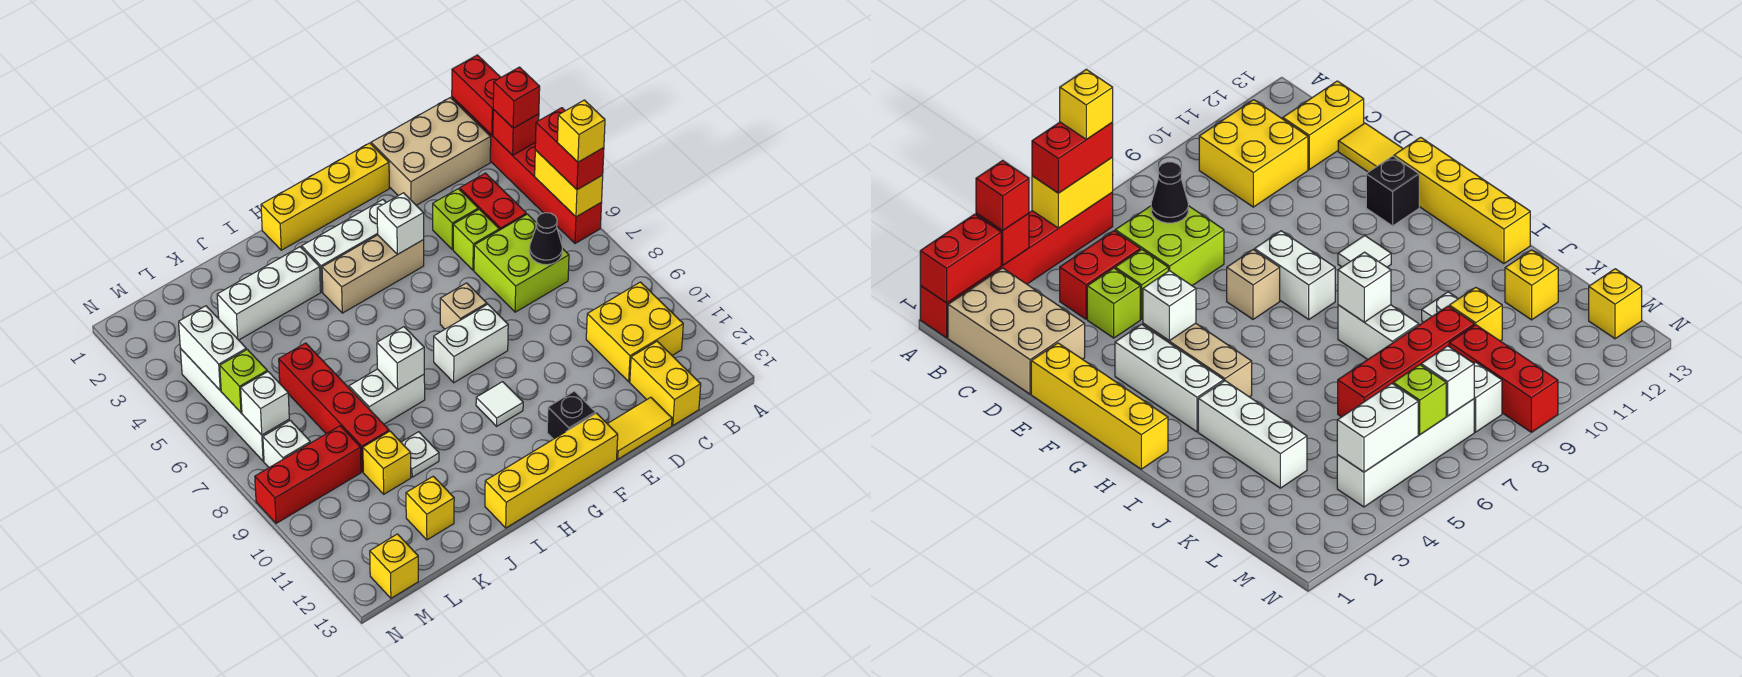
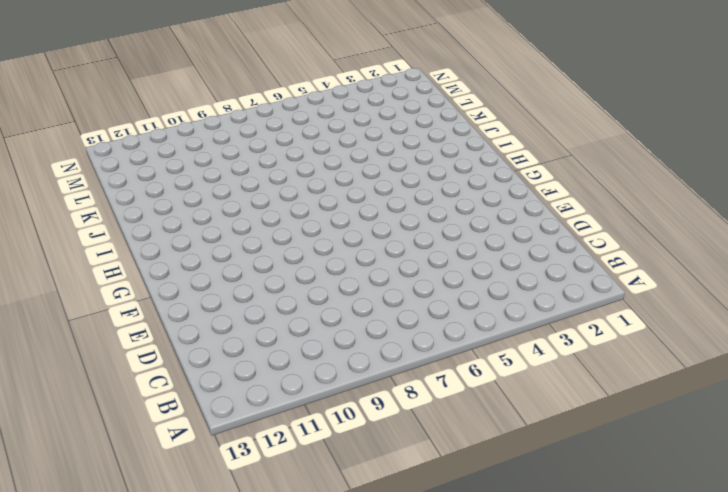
none -> red 1x6 brick [452,97,602,243]
none -> tan 2x3 brick [371,98,491,205]
none -> yellow 2x2 brick [586,282,683,382]
none -> red 1x2 brick [460,173,526,230]

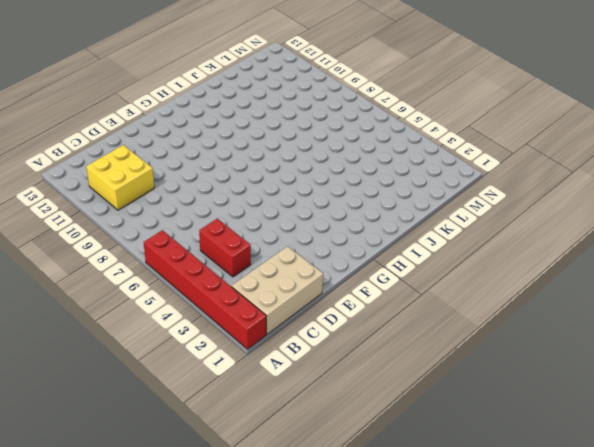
none -> lime 2x2 brick [474,214,569,312]
none -> yellow 1x2 brick [630,341,701,425]
none -> lime 1x1 brick [433,189,478,249]
none -> lime 1x1 brick [453,209,499,270]

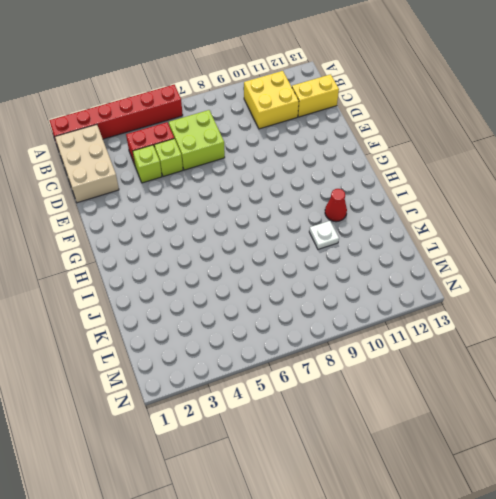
red 1x1 cone [325,189,347,222] -> none
none -> yellow 1x2 tile [608,397,672,459]
none -> yellow 1x4 brick [261,143,389,250]
none -> white 1x3 brick [302,200,386,292]
none -> tan 1x3 brick [322,235,424,313]

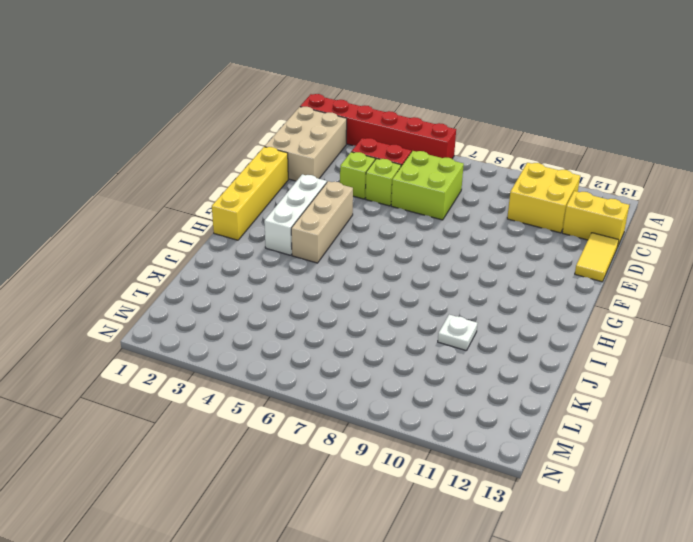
none -> tan 1x1 brick [440,283,487,329]
none -> white 1x2 brick [434,304,508,383]
none -> black 1x1 brick [547,391,596,439]
none -> yellow 1x4 brick [485,413,618,528]

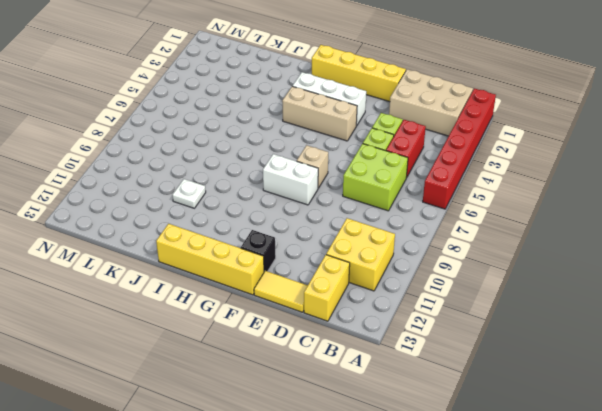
none -> white 1x1 tile [476,382,523,426]
none -> white 1x3 brick [217,247,321,340]
none -> white 1x2 brick [349,369,425,424]
none -> red 1x4 brick [279,343,389,472]

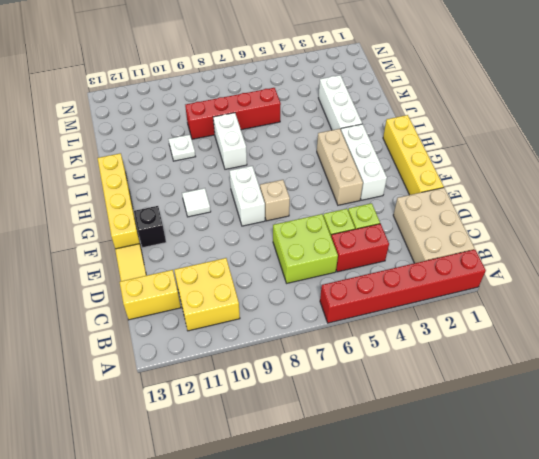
none -> yellow 1x1 brick [363,431,411,494]
none -> yellow 1x1 brick [406,476,454,540]
none -> red 1x3 brick [255,426,361,523]
none -> white 1x4 brick [180,348,289,461]

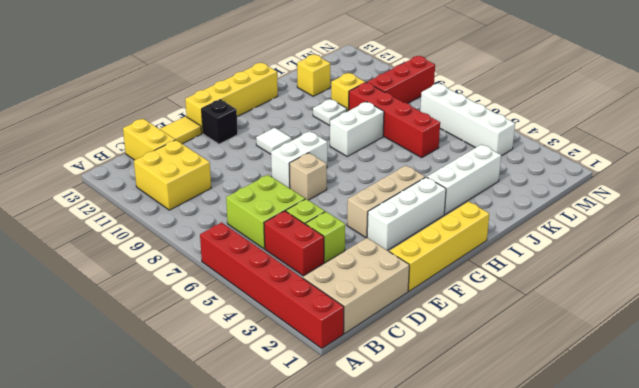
none -> white 1x1 brick [263,420,310,467]
none -> yellow 1x1 brick [370,534,418,598]
none -> red 1x2 brick [452,55,501,135]
none -> red 1x1 brick [493,109,539,155]

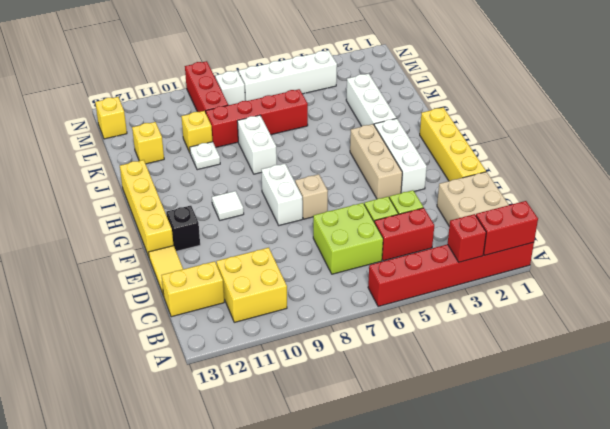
none -> yellow 1x2 brick [535,150,603,217]
none -> black 1x1 cone [529,213,562,265]
none -> white 1x1 brick [377,193,424,254]
none -> white 1x1 brick [377,327,424,389]

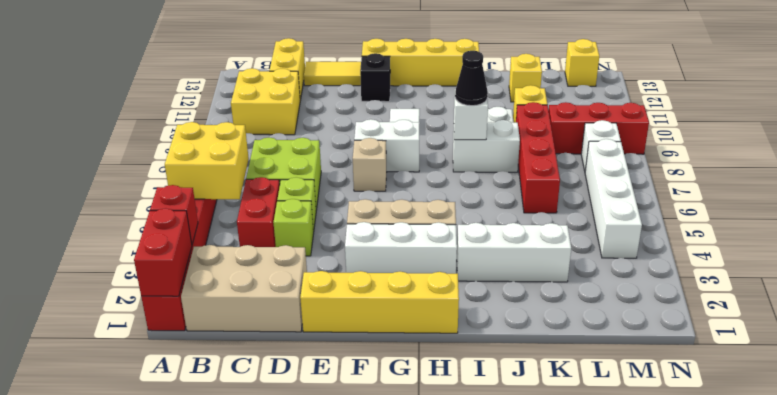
yellow 2x2 brick [165,122,249,199] -> yellow 1x2 brick [535,150,603,217]
black 1x1 cone [455,51,488,106] -> black 1x1 cone moved to [529,213,562,265]
none -> white 1x1 brick [377,193,424,254]
none -> white 1x2 brick [179,306,246,391]
none -> lime 1x1 brick [220,349,267,413]
none -> white 1x1 brick [241,372,289,435]

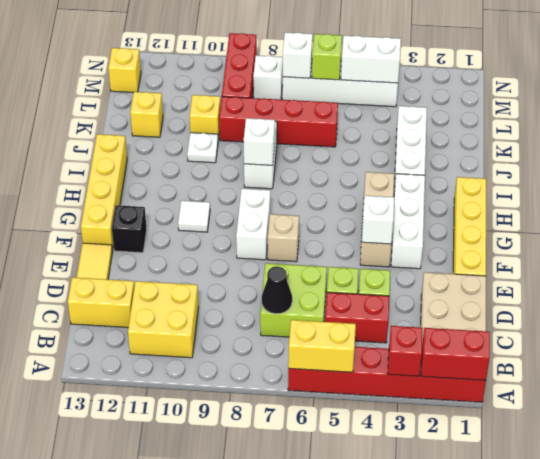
none -> red 1x1 brick [493,67,540,128]
none -> red 1x2 brick [535,108,604,190]
none -> yellow 1x1 brick [557,100,605,162]

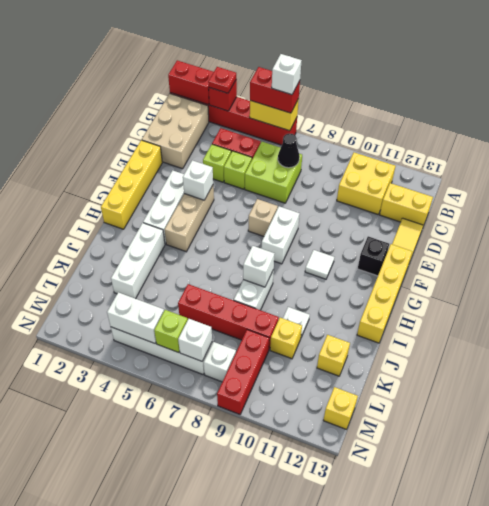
red 1x1 plate [208,67,236,93] -> red 1x1 brick [493,67,540,128]
white 1x1 brick [272,54,302,95] -> yellow 1x1 brick [557,100,605,162]

